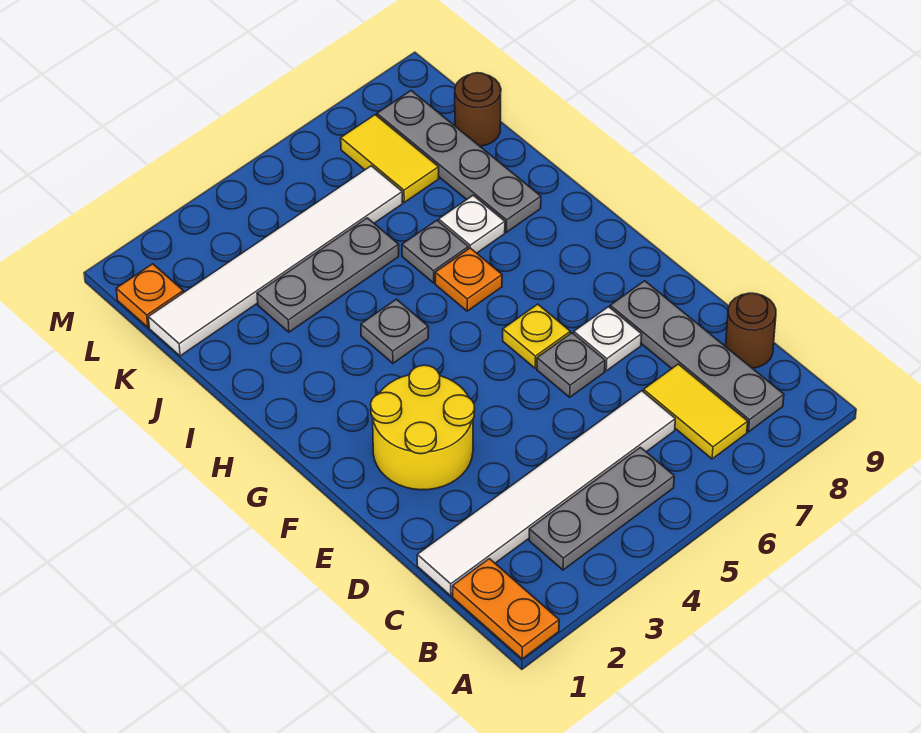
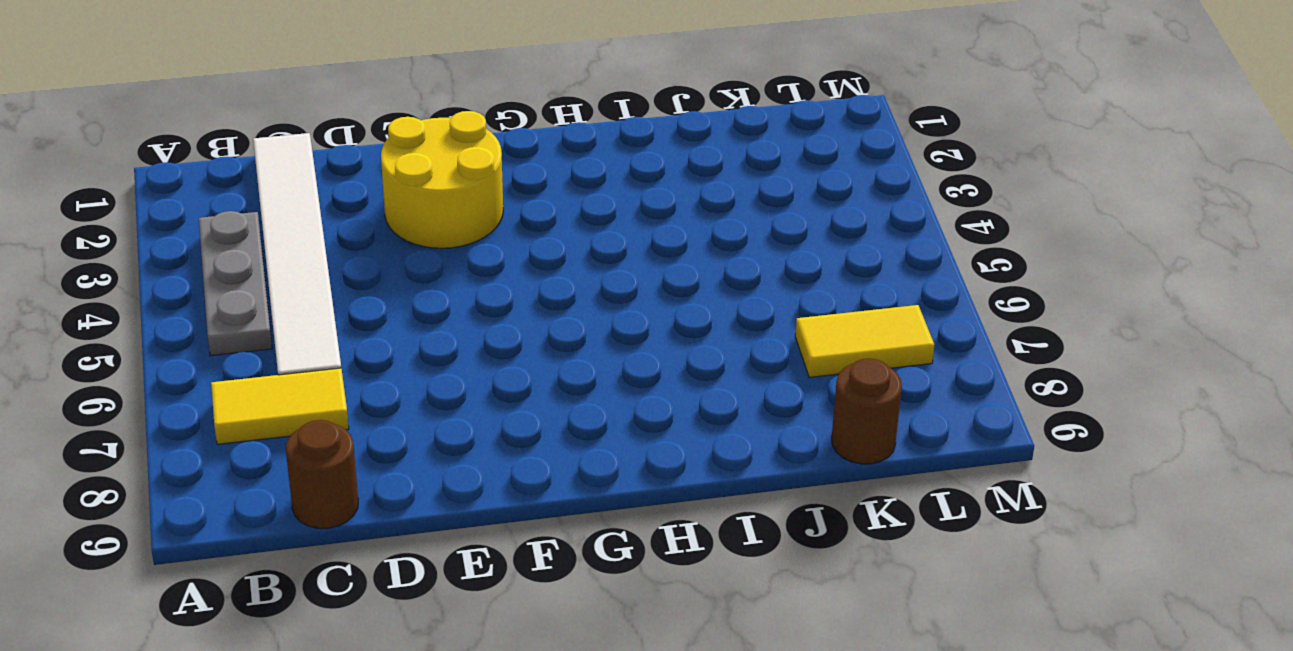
none -> orange 1x2 plate [453,559,559,659]
none -> grey 1x4 plate [610,281,784,432]
none -> grey 1x1 plate [537,333,605,397]

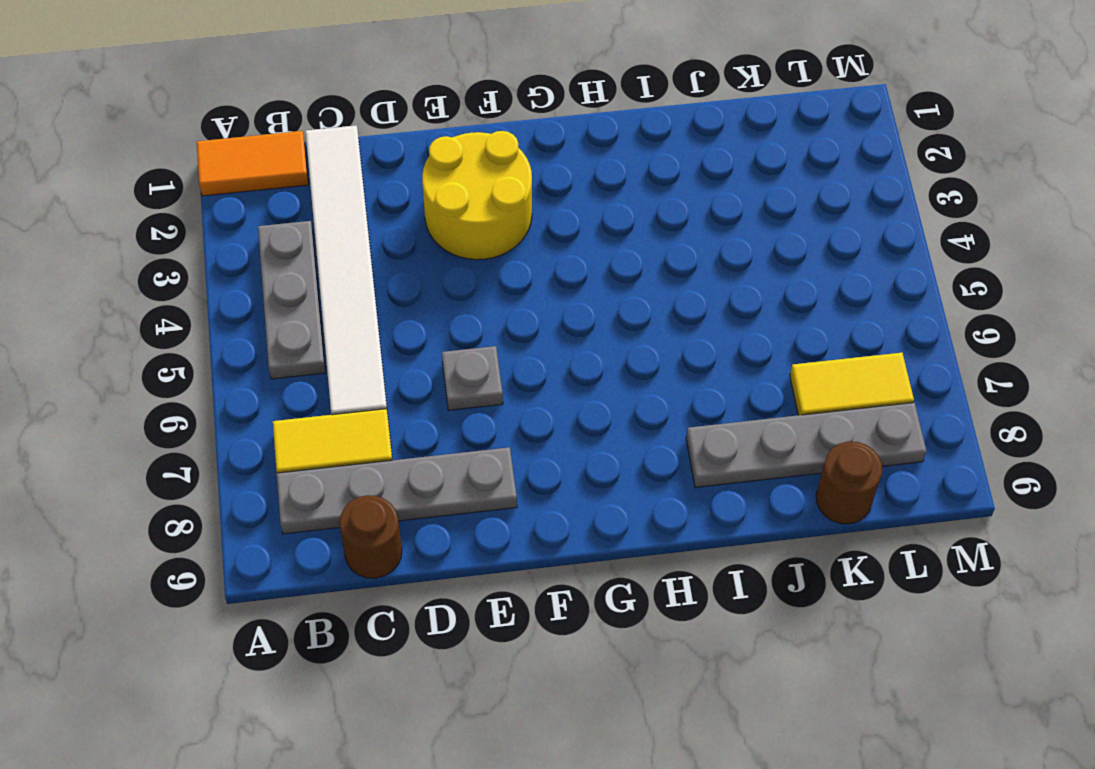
orange 1x2 tile [197,131,308,196] -> orange 1x2 plate [453,559,559,659]
none -> white 1x1 plate [574,307,642,371]
none -> yellow 1x1 plate [503,304,570,368]
none -> grey 1x1 plate [361,299,428,363]

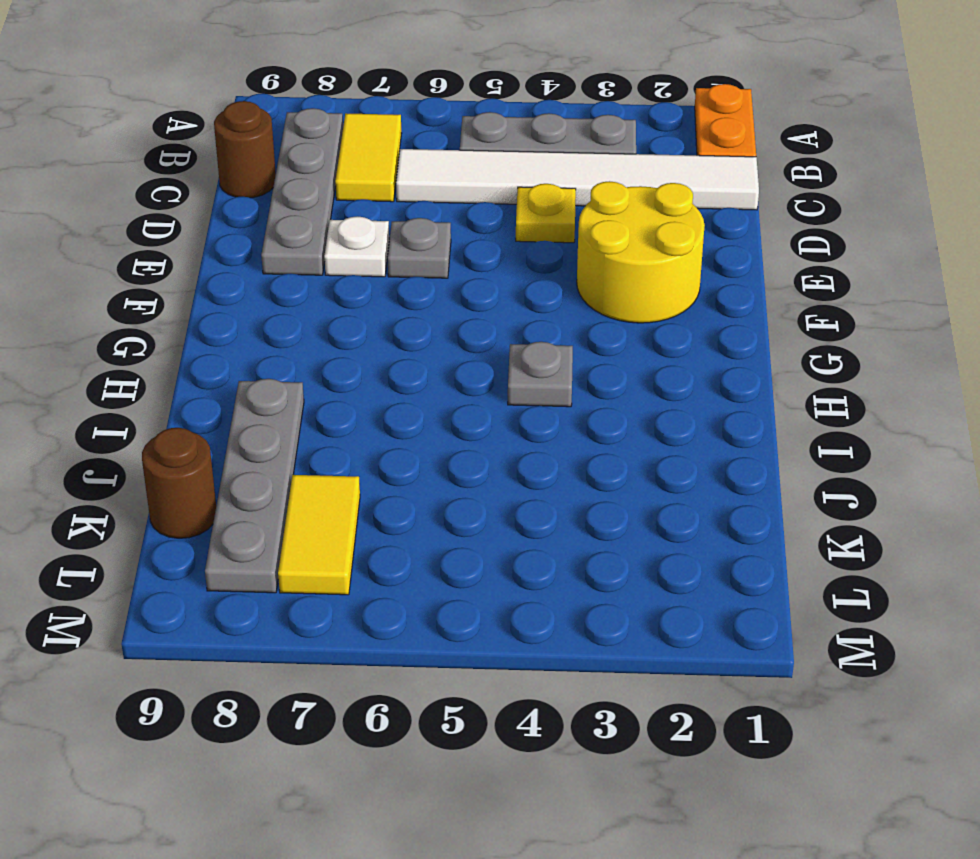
yellow 1x1 plate [516,184,576,243] -> yellow 1x1 plate moved to [503,304,570,368]
none -> orange 1x1 plate [435,248,502,311]
none -> grey 1x1 plate [402,220,469,283]
none -> white 1x1 plate [439,195,505,253]

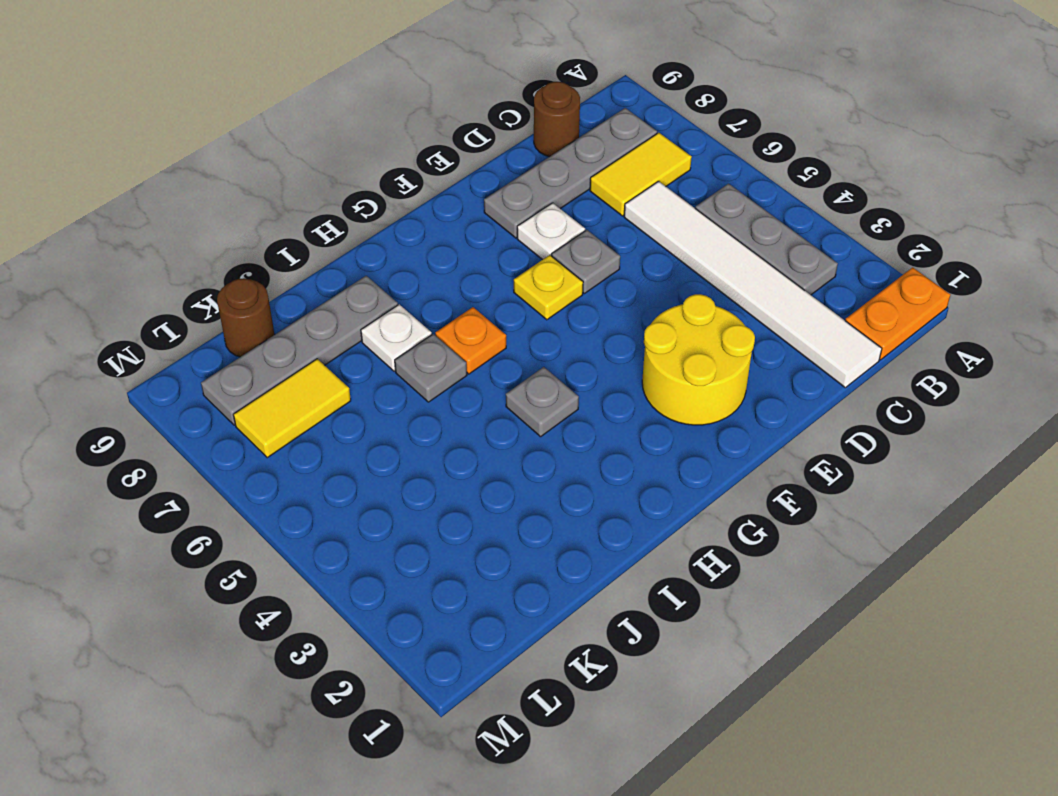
none -> grey 1x3 plate [257,218,399,332]
none -> white 1x6 tile [148,166,403,356]
none -> orange 1x1 plate [116,264,183,327]

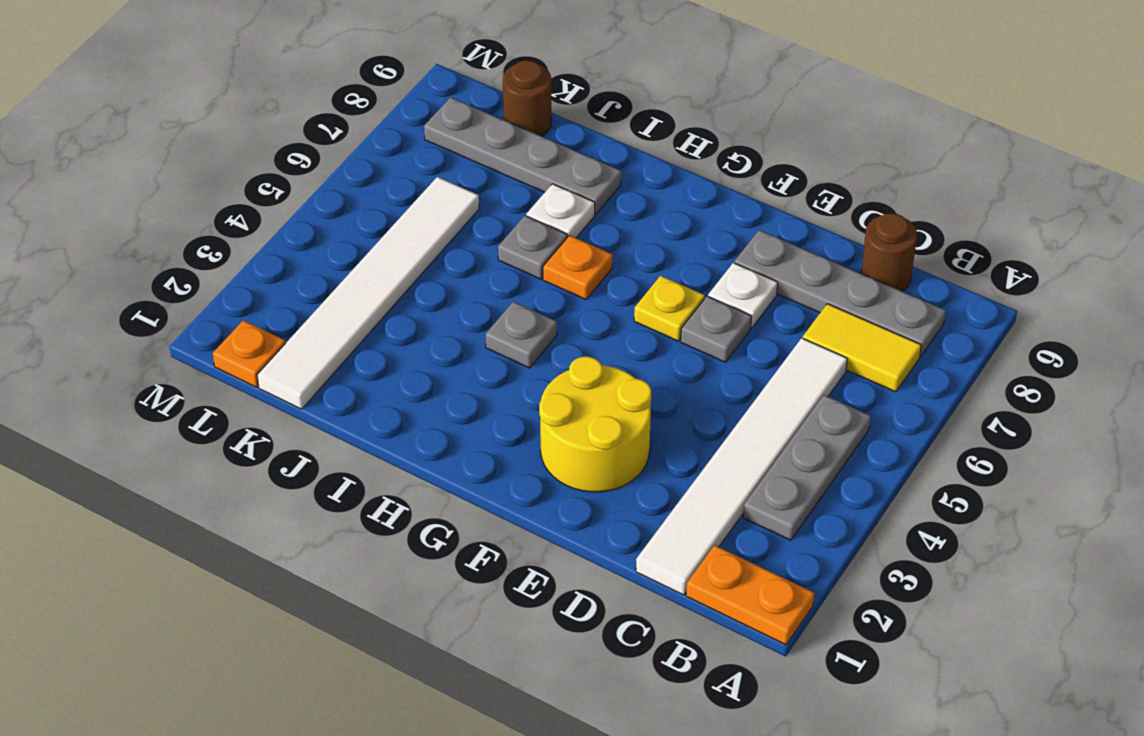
none -> grey 1x3 plate [257,218,399,332]
none -> yellow 1x2 tile [341,115,439,202]

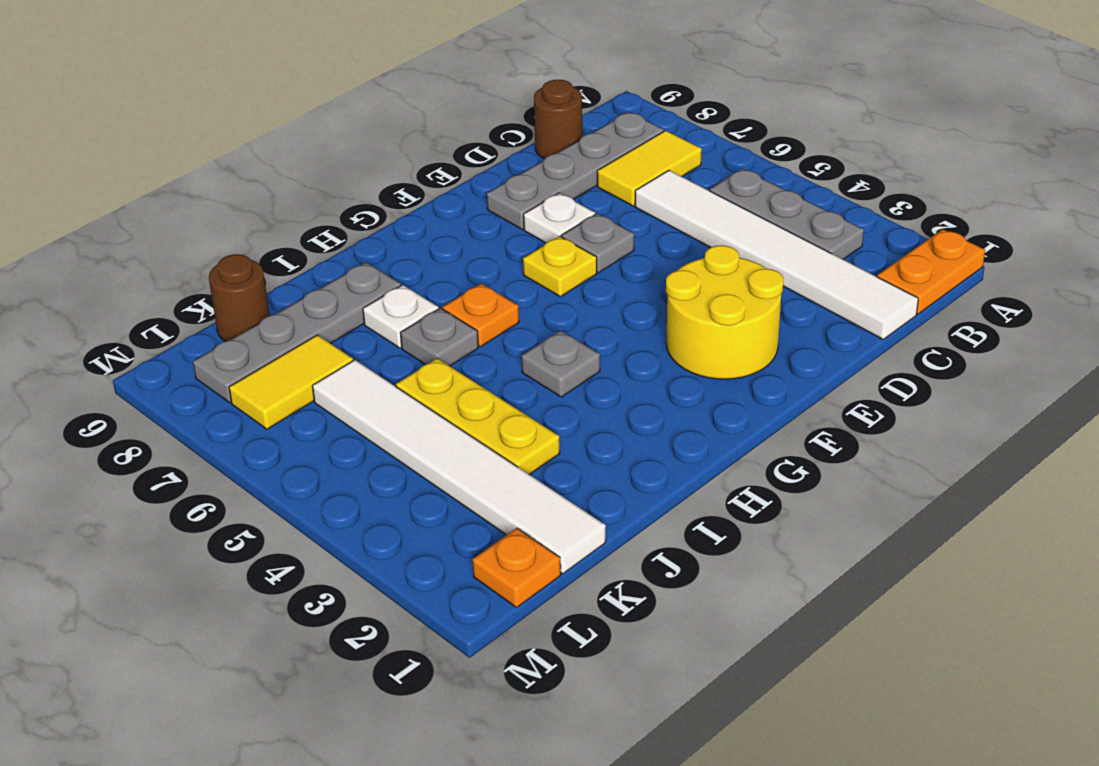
yellow 1x3 plate [396,358,560,475] -> grey 1x3 plate [257,218,399,332]

